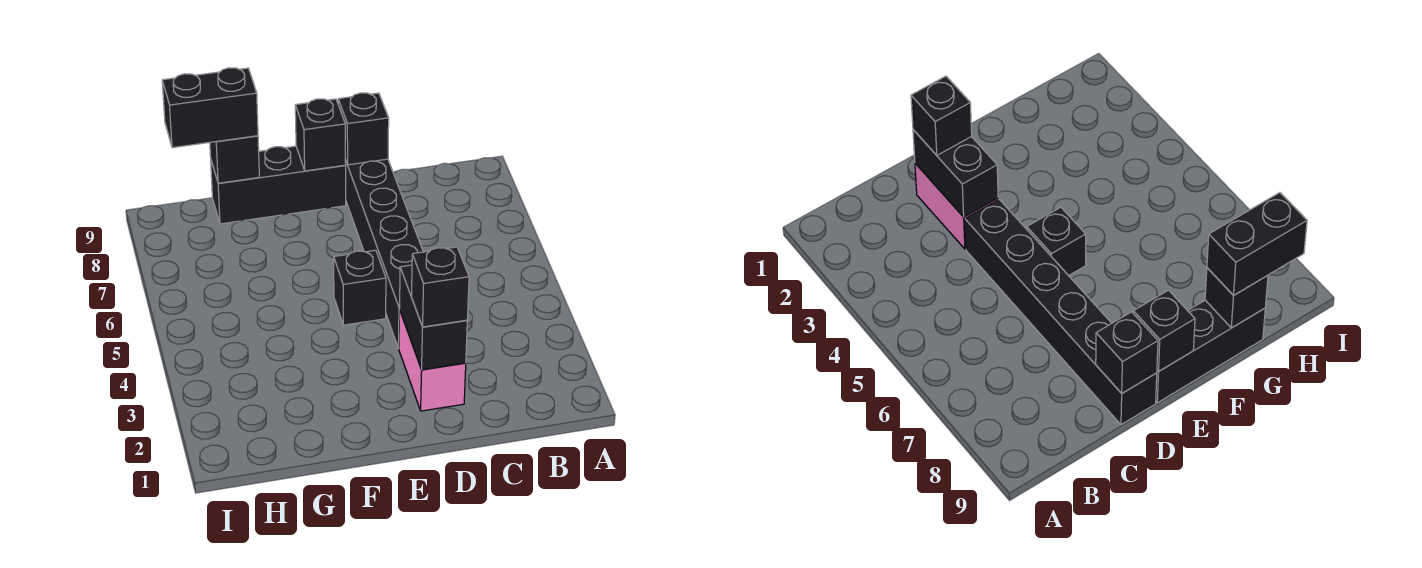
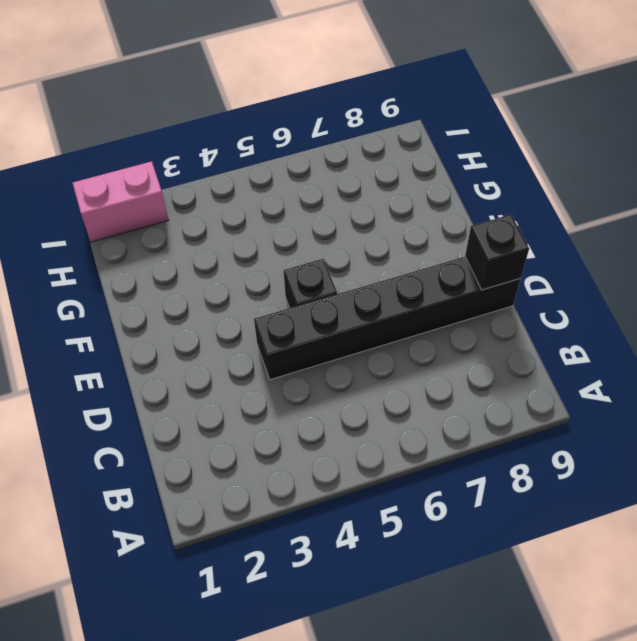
pink 1x2 brick [73,161,168,242] -> pink 1x2 brick moved to [399,311,466,411]
none -> black 1x3 brick [211,146,346,224]
none -> black 1x2 brick [400,265,467,370]

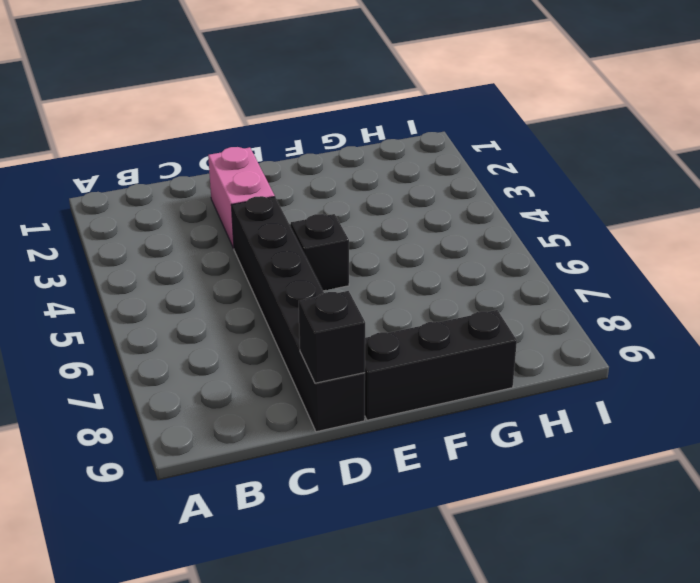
none -> black 1x2 brick [400,265,467,370]
none -> black 1x1 brick [295,99,346,171]

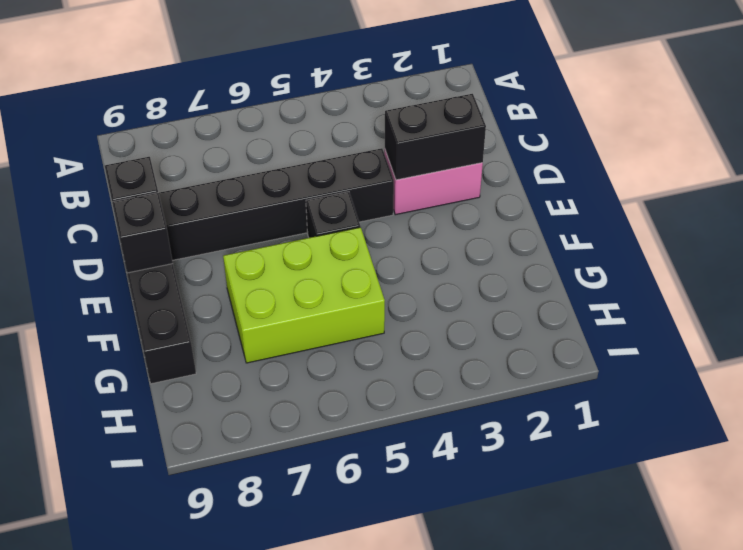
lime 2x3 brick [223,227,385,363] -> none
none -> black 1x1 brick [210,136,259,183]
none -> black 1x1 brick [411,247,469,327]

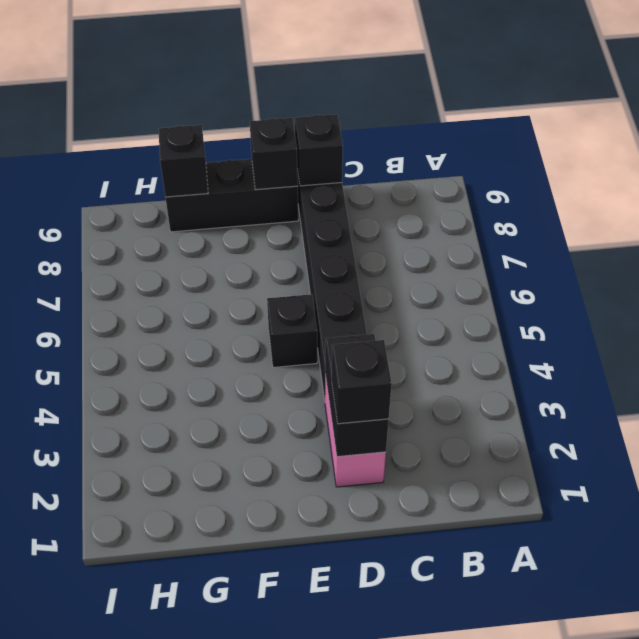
none -> black 1x2 brick [162,68,258,148]

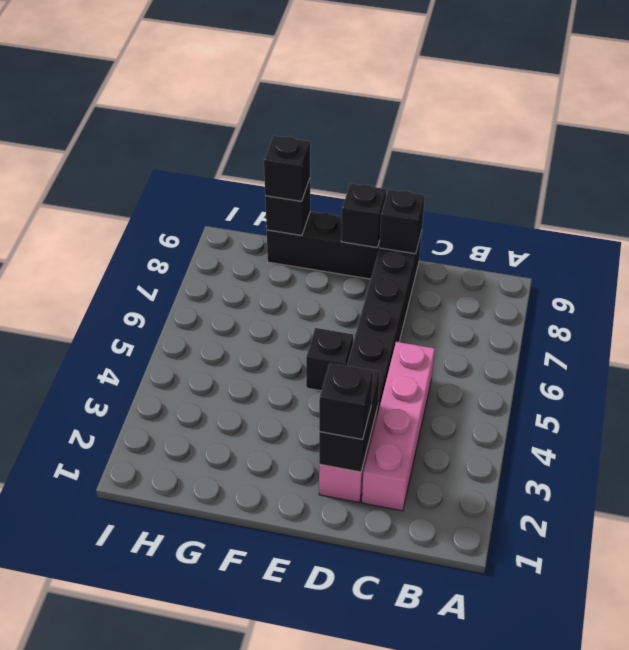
pink 1x4 brick [362,342,435,511] -> none
black 1x1 brick [264,136,310,201] -> black 1x2 brick [162,68,258,148]

